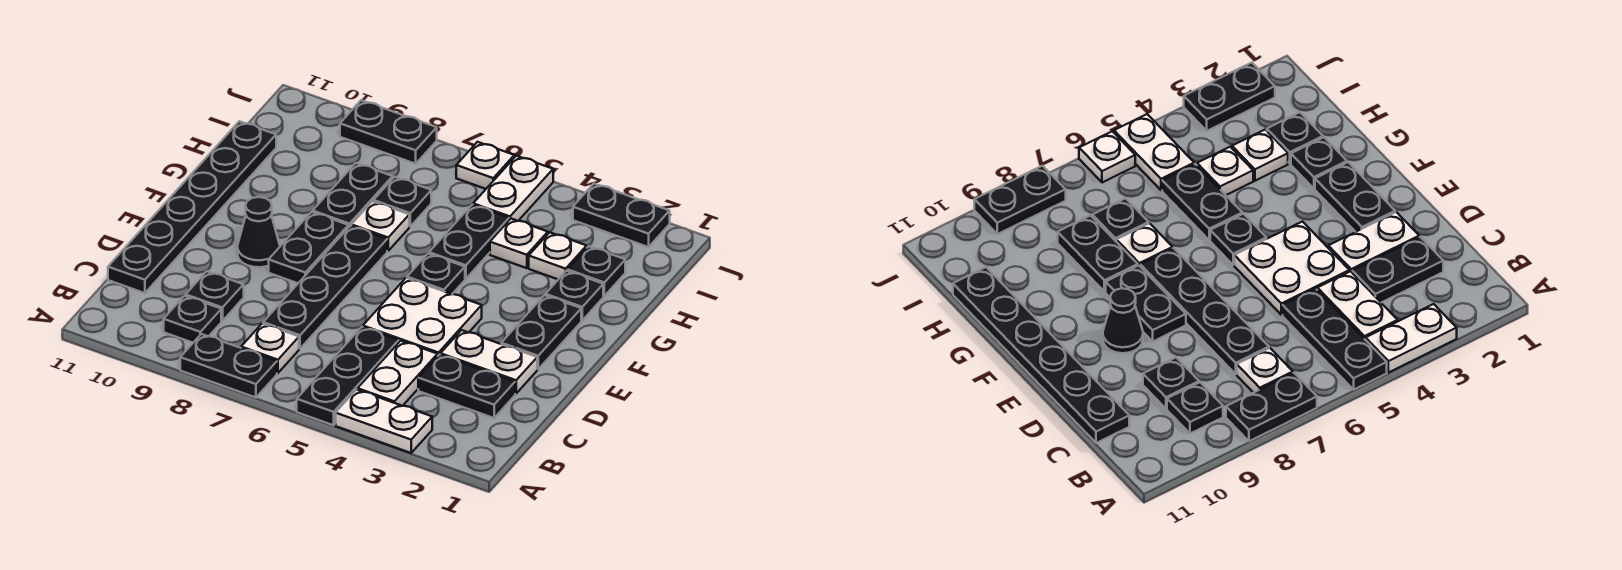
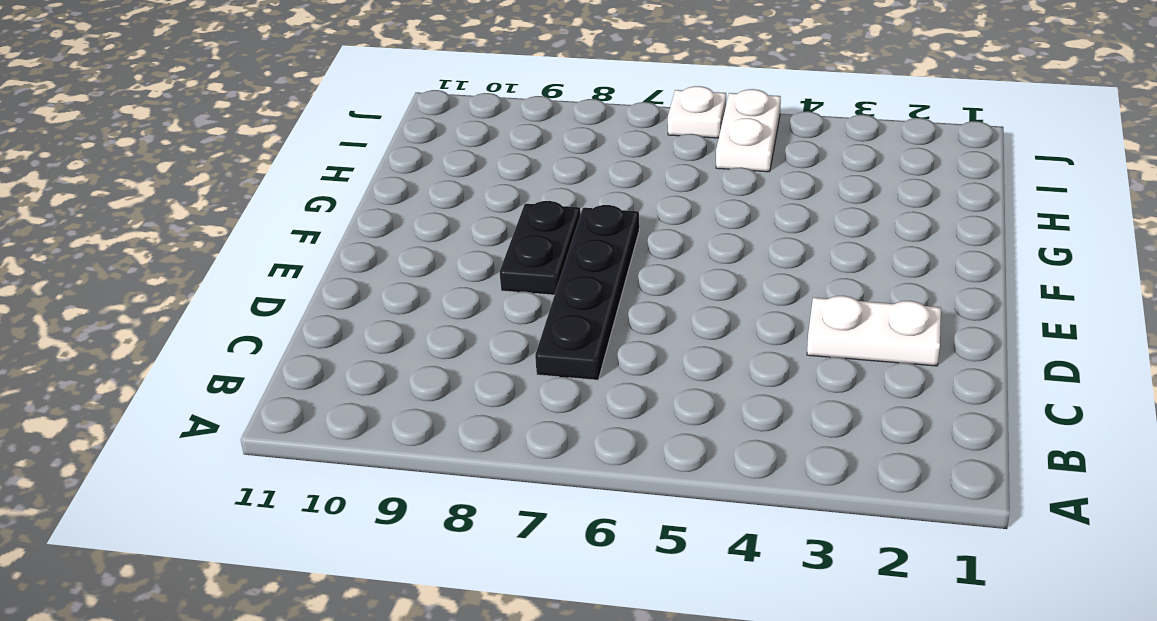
none -> white 1x2 plate [336,390,432,453]
none -> black 1x3 plate [297,327,399,425]
none -> black 1x2 plate [180,334,277,398]

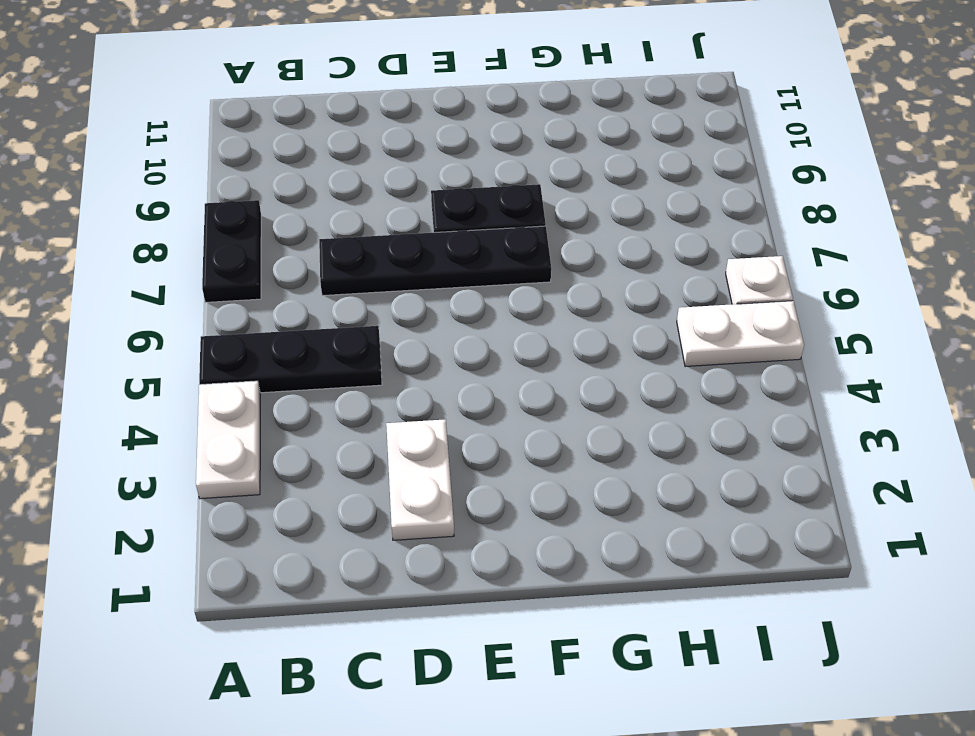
none -> white 1x2 plate [358,341,438,406]
none -> white 1x1 plate [241,323,299,373]
none -> black 1x1 plate [164,296,221,343]

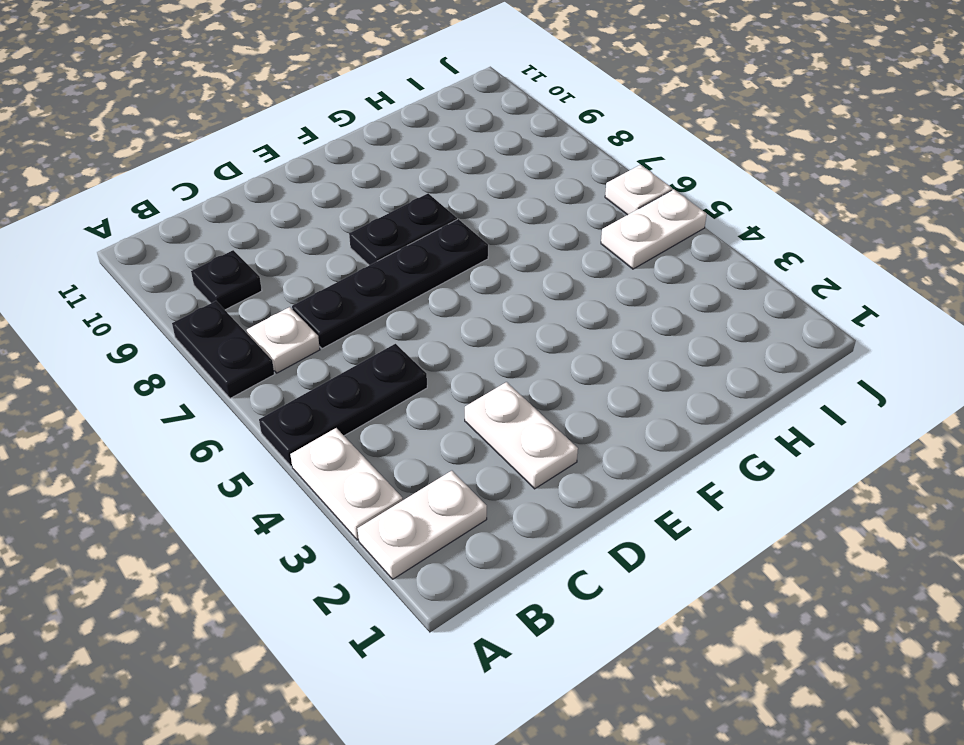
white 1x2 plate [358,471,487,579] -> white 1x2 plate moved to [358,341,438,406]
none -> black 1x2 plate [418,355,515,418]
none -> black 1x1 plate [186,271,244,321]
none -> black 1x6 plate [108,121,276,293]

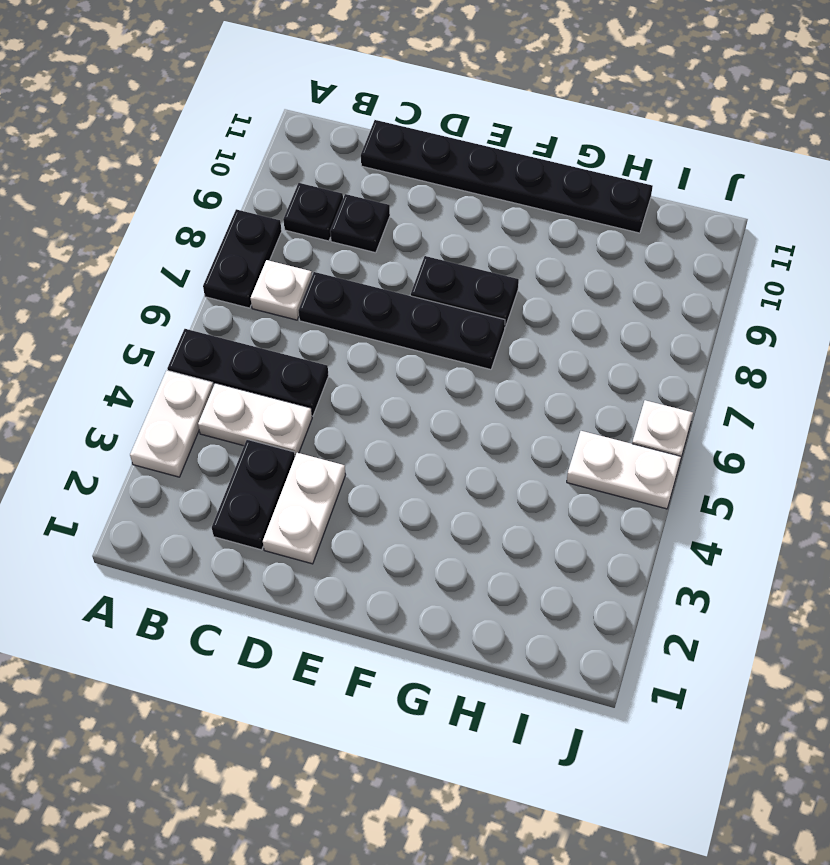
none -> white 2x2 plate [363,278,482,355]
none -> black 1x2 plate [501,295,581,369]
none -> black 1x1 cone [238,197,280,267]

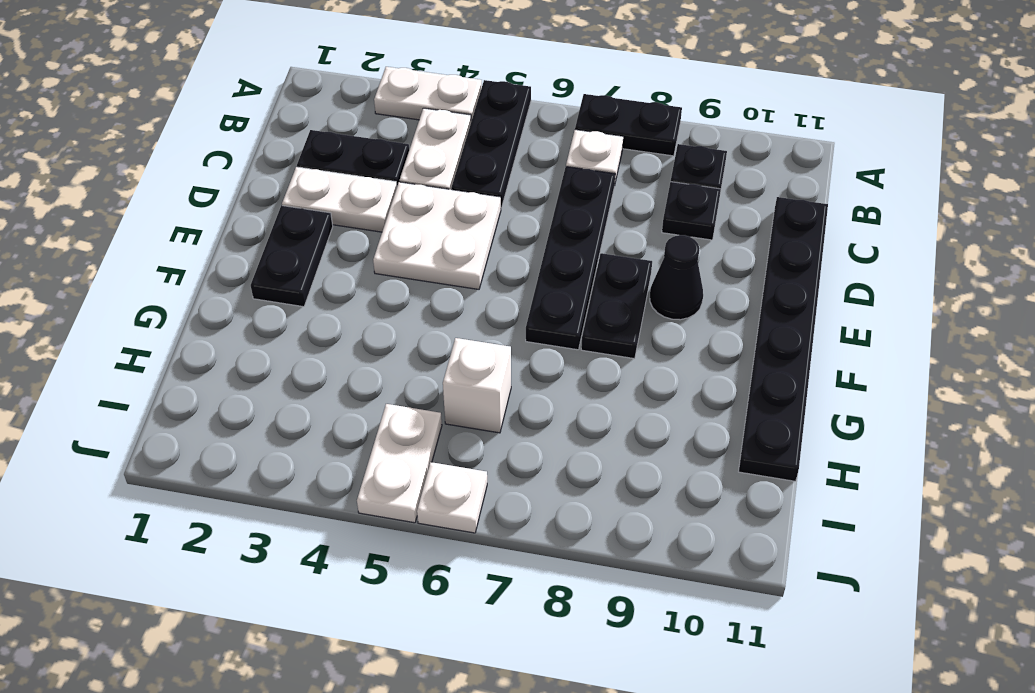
white 1x1 brick [443,338,511,433] -> none
none -> black 1x1 plate [407,254,465,294]
none -> black 1x1 plate [545,271,603,320]
none -> black 1x2 plate [429,205,509,279]

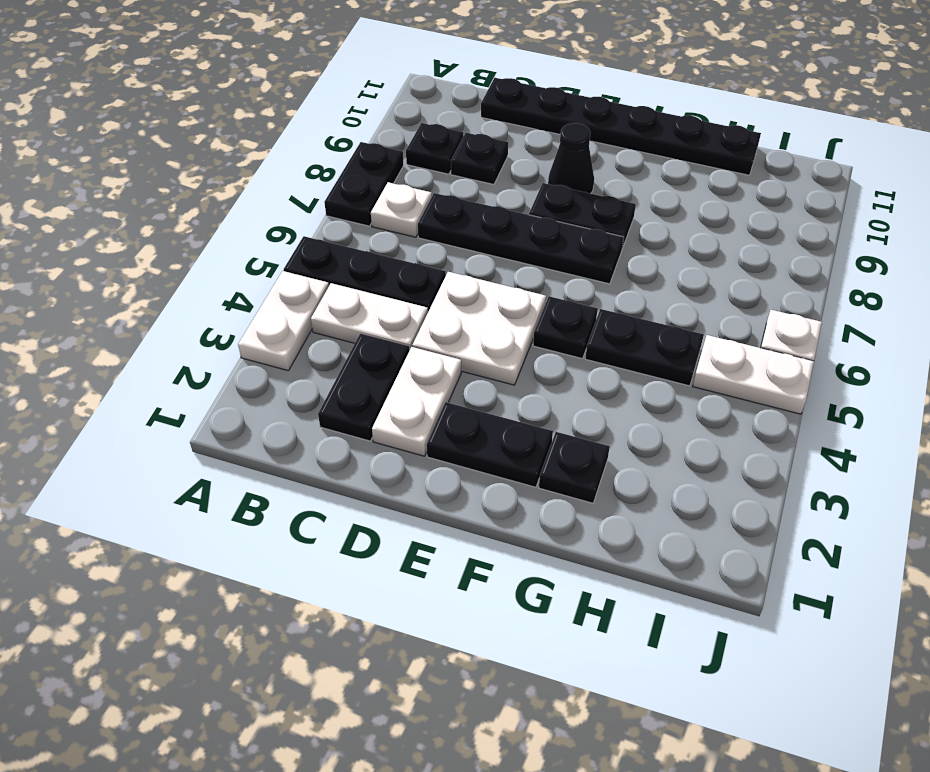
none -> white 1x1 plate [351,201,409,251]
none -> black 1x2 plate [313,163,393,227]
none -> black 1x1 plate [568,246,625,296]

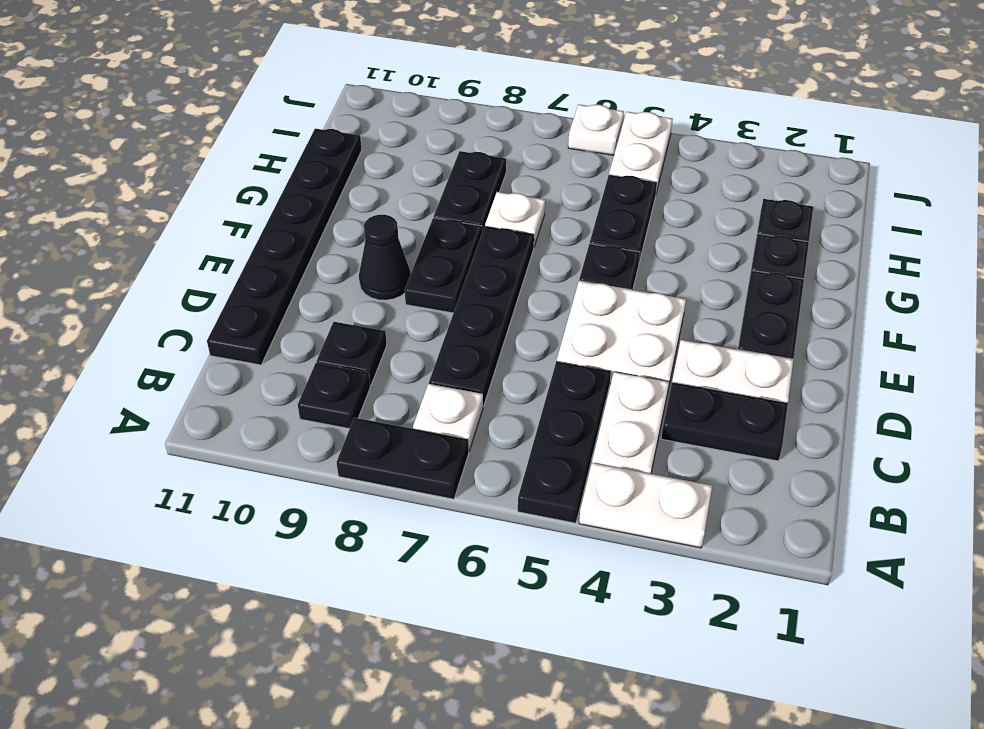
none -> white 1x1 plate [529,233,587,279]
none -> white 1x1 plate [490,219,548,268]
none -> black 1x1 plate [373,177,431,226]

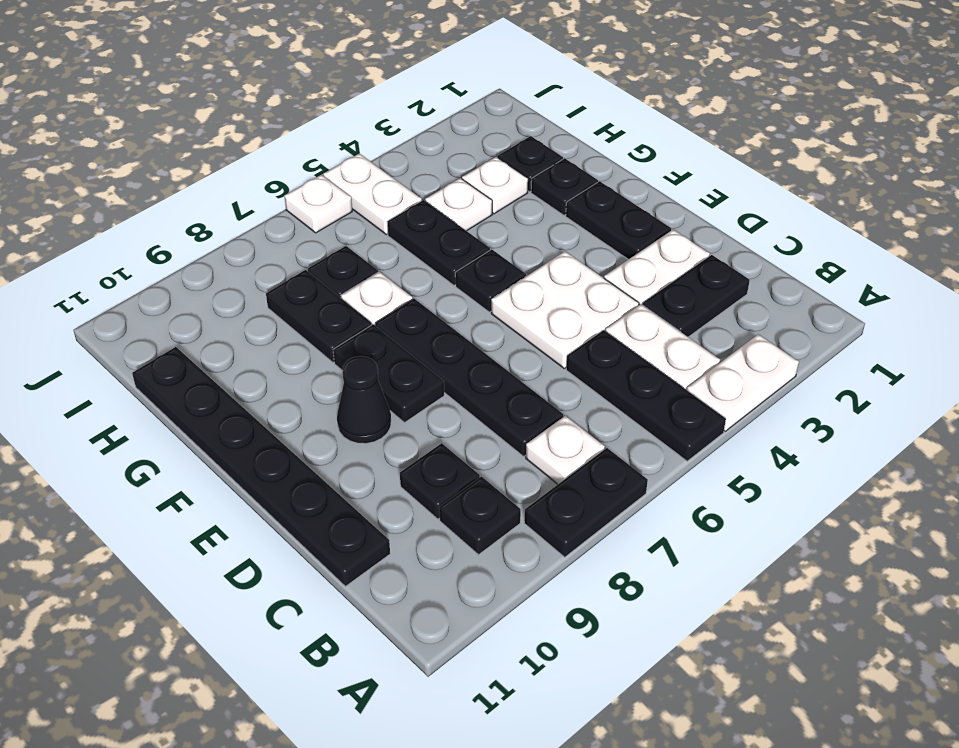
none -> black 1x2 plate [573,184,670,247]
none -> black 1x2 plate [340,100,437,164]

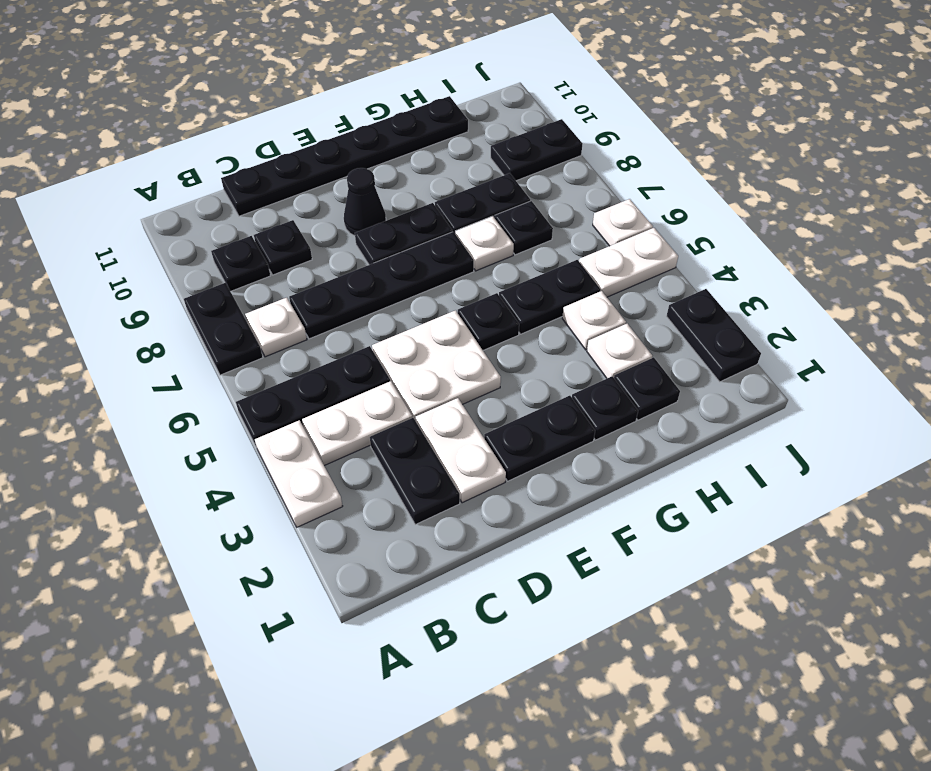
black 1x2 plate [491,119,582,181] -> black 1x2 plate turned to [340,100,437,164]

